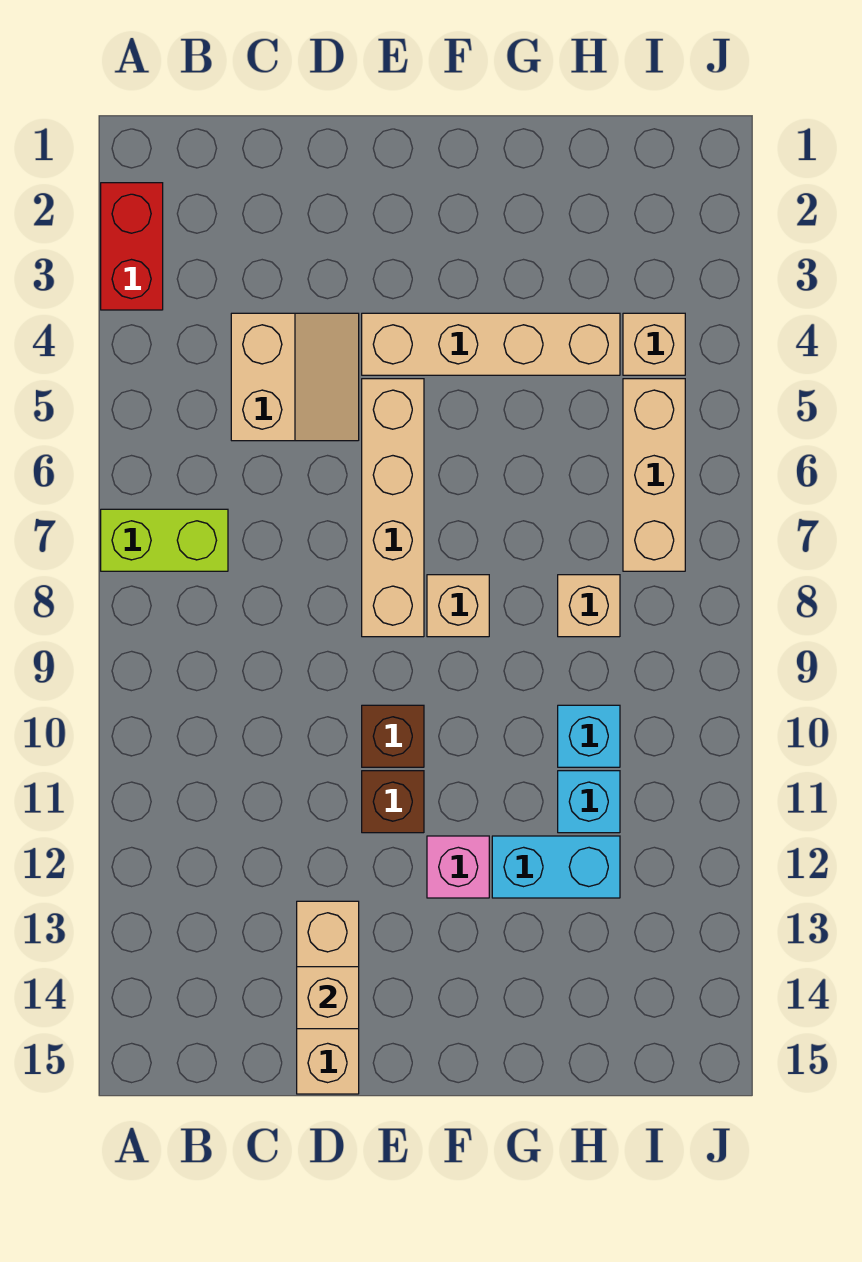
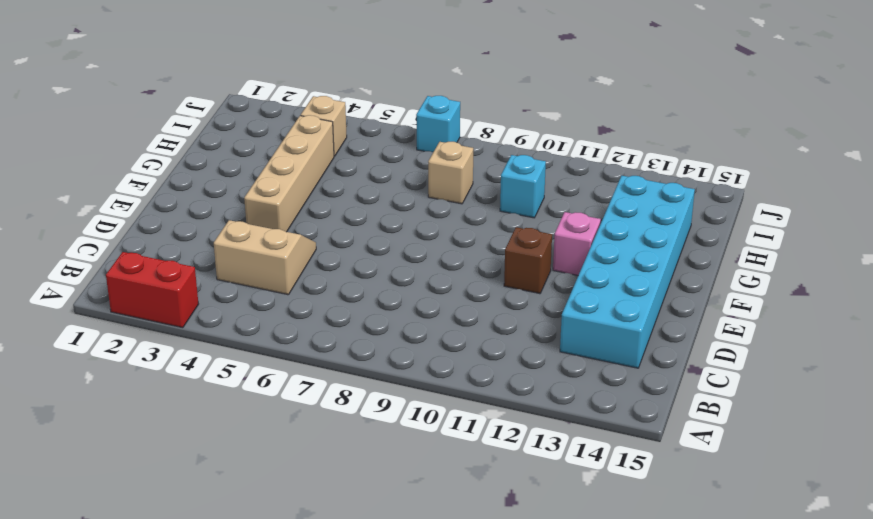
cyan 2x6 brick [560,175,695,368] -> tan 1x3 brick [297,901,359,1094]
cyan 1x1 brick [416,96,460,152] -> cyan 1x1 brick moved to [558,771,620,833]
none -> lime 1x2 brick [101,509,228,571]
none -> tan 1x4 brick [362,379,424,637]
none -> brown 1x1 brick [362,705,424,767]

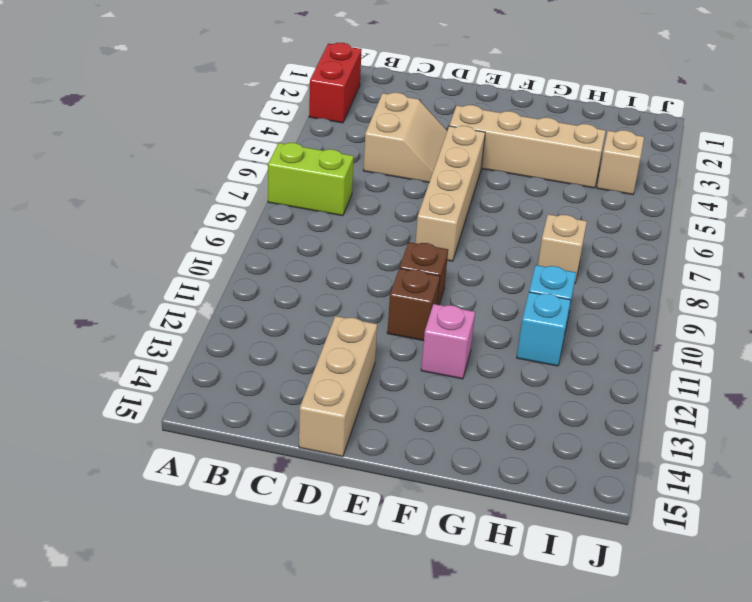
none -> tan 1x1 brick [427,575,489,637]
none -> cyan 1x2 brick [492,836,620,898]
none -> tan 1x3 brick [623,379,685,571]

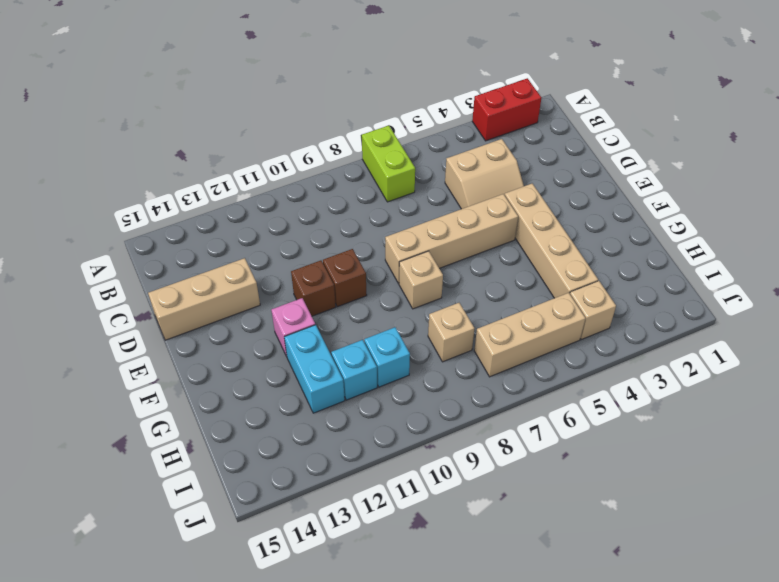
none -> tan 1x1 brick [297,967,359,1029]

